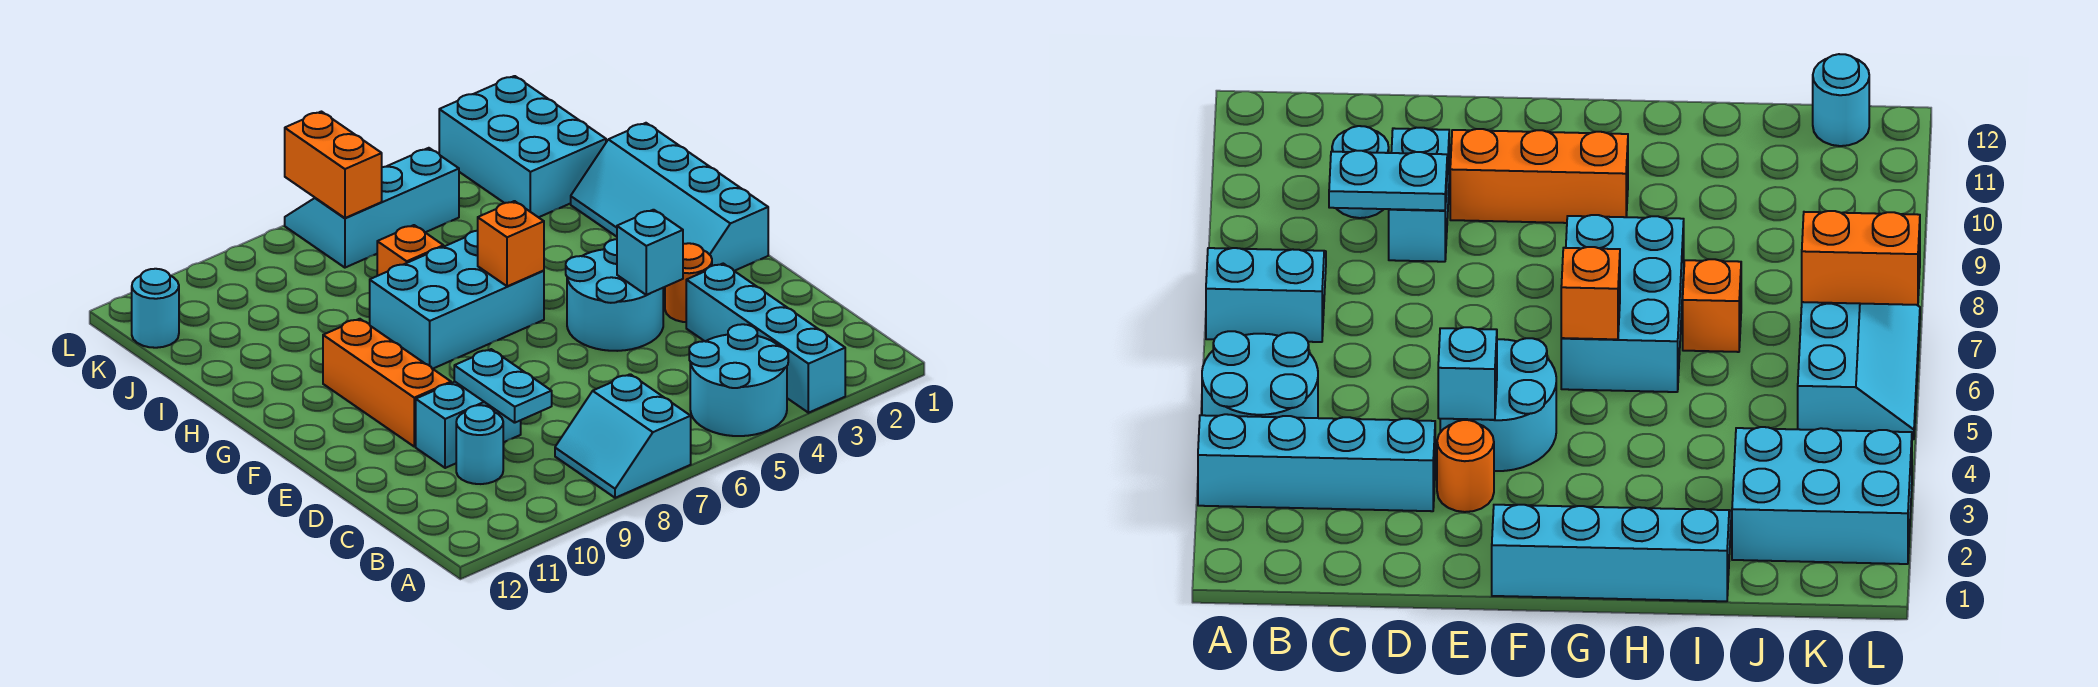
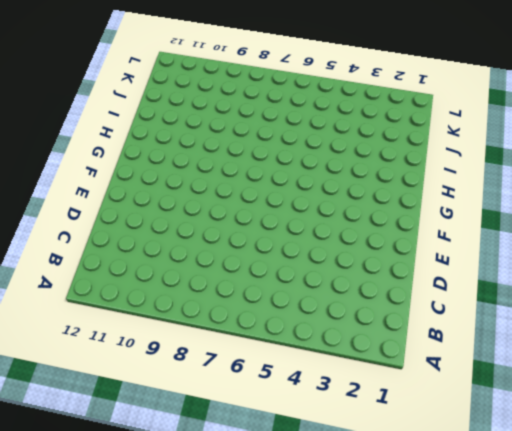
none -> cyan 1x4 brick [686,264,845,413]
none -> cyan 2x2 round brick [689,324,788,436]
none -> cyan 2x2 slope [555,374,691,498]

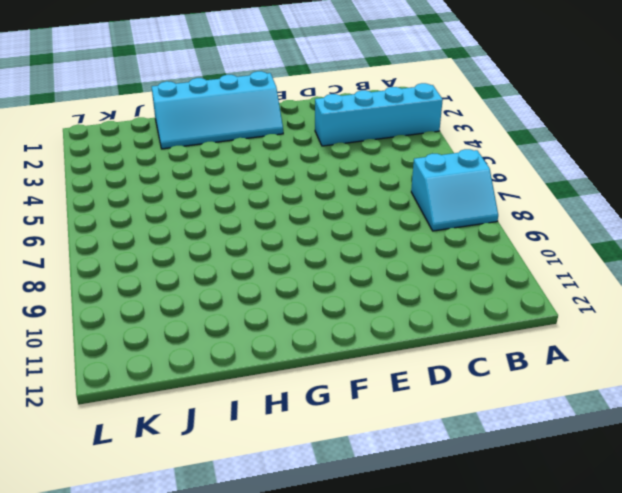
none -> cyan 2x2 round brick [689,324,788,436]
none -> cyan 1x1 round brick [456,405,503,484]
none -> cyan 1x2 brick [416,382,521,468]

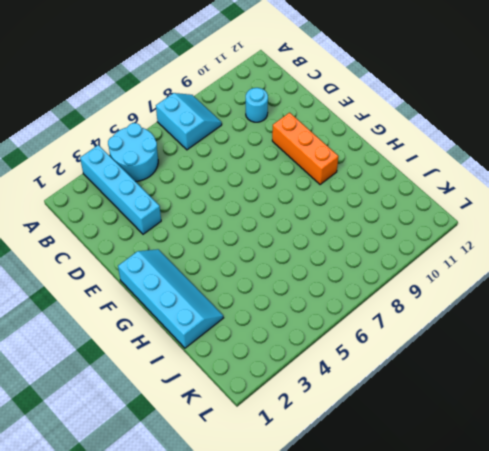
none -> cyan 1x2 brick [416,382,521,468]
none -> orange 1x1 round brick [665,243,712,322]
none -> cyan 2x2 round brick [566,239,663,351]

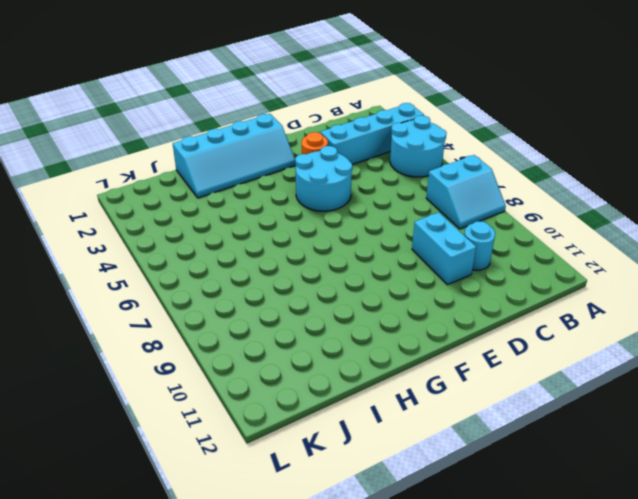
none -> orange 1x3 brick [323,319,451,447]
none -> cyan 2x3 brick [370,231,544,369]
none -> orange 1x1 brick [377,225,444,276]

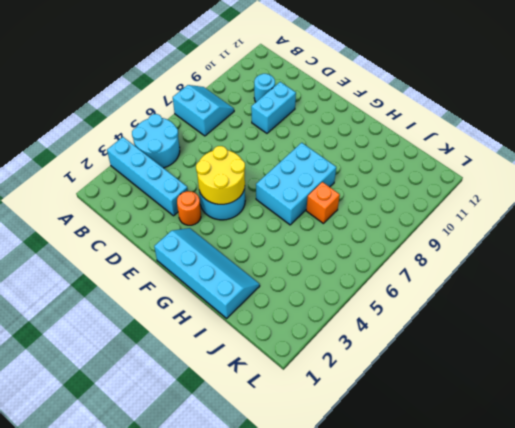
yellow 2x2 round brick [196,146,245,204] -> cyan 1x1 brick [617,210,683,295]
none -> orange 1x3 brick [323,319,451,447]
none -> cyan 2x3 brick [439,76,606,217]
none -> cyan 2x3 slope [285,148,459,268]

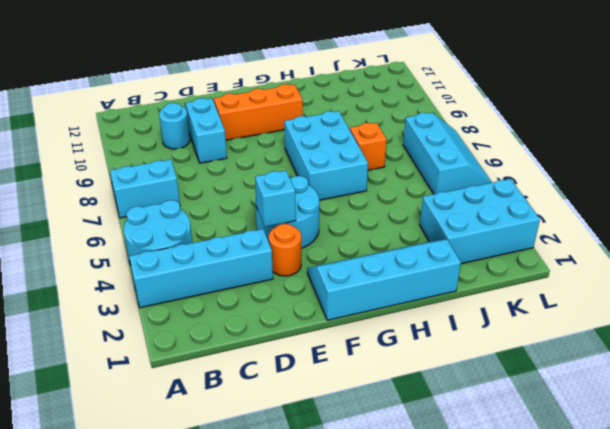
none -> cyan 1x1 round brick [132,269,179,348]
none -> cyan 1x2 plate [454,349,552,423]
none -> orange 1x1 brick [478,201,544,286]

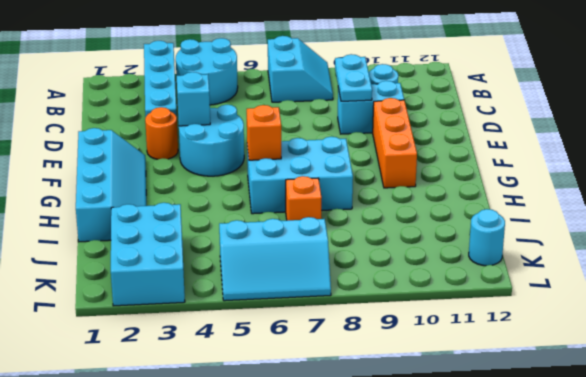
none -> orange 1x2 brick [285,112,382,218]

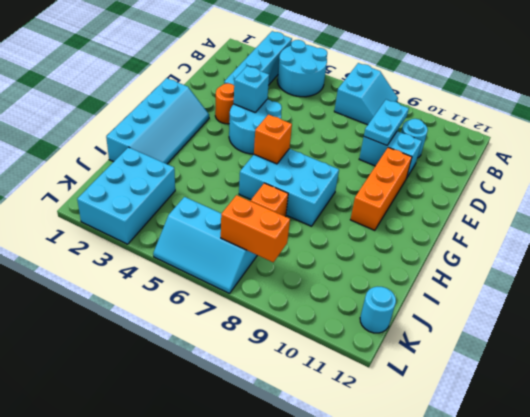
orange 1x2 brick [221,195,290,262] -> orange 1x2 brick turned to [285,112,382,218]

